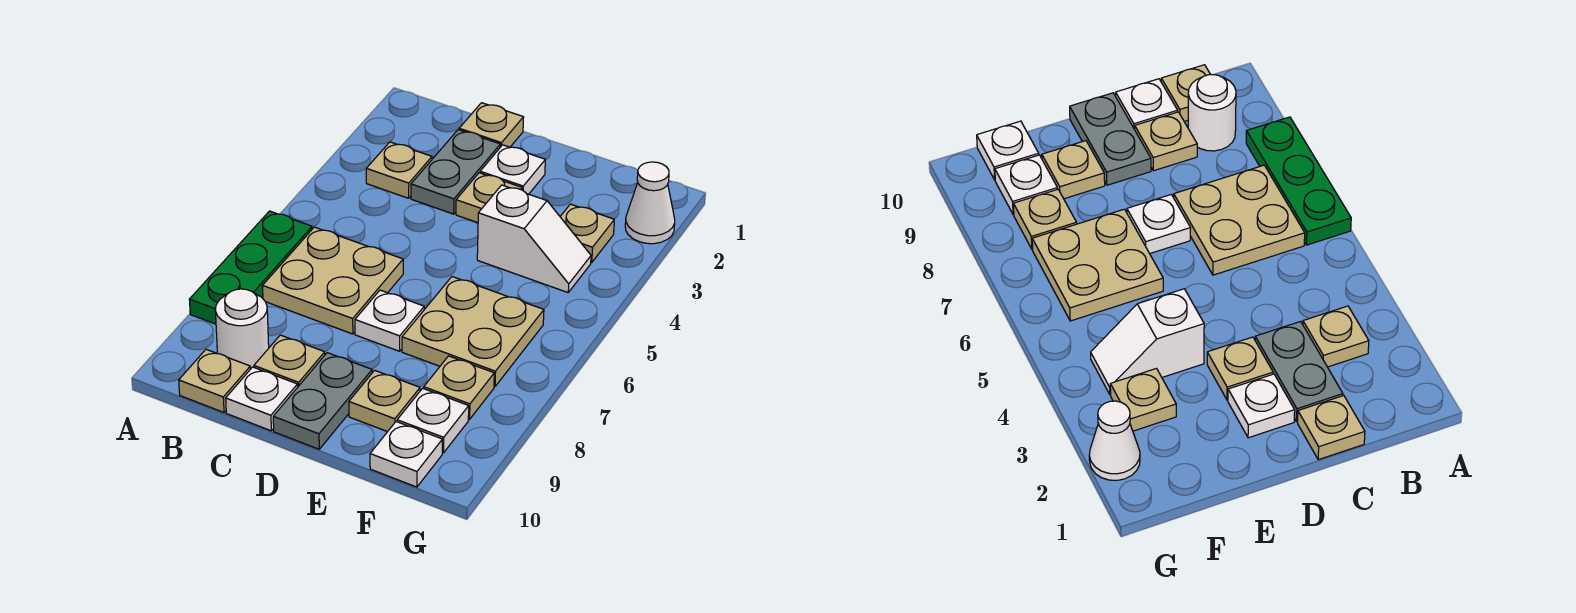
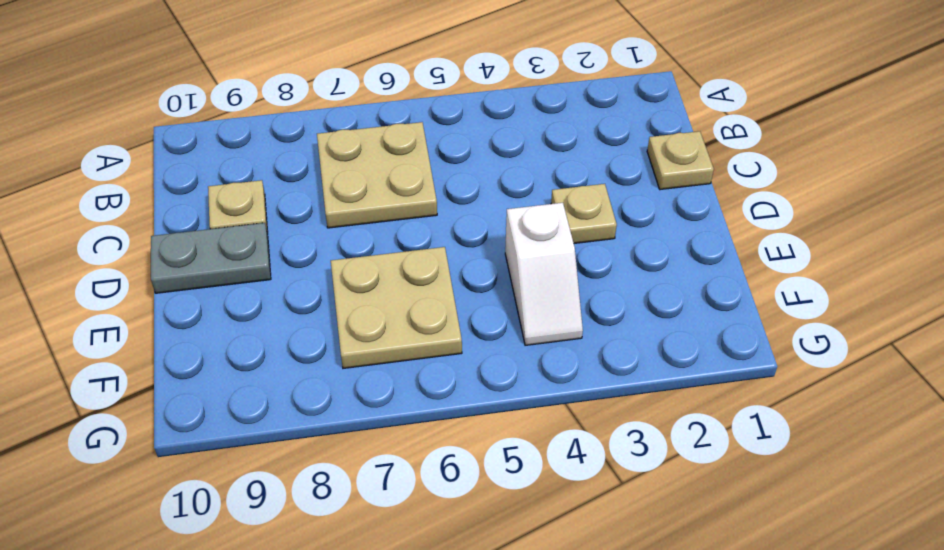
none -> green 1x3 plate [189,211,312,324]
none -> tan 1x1 plate [366,142,432,198]
none -> white 1x1 round brick [215,289,269,369]

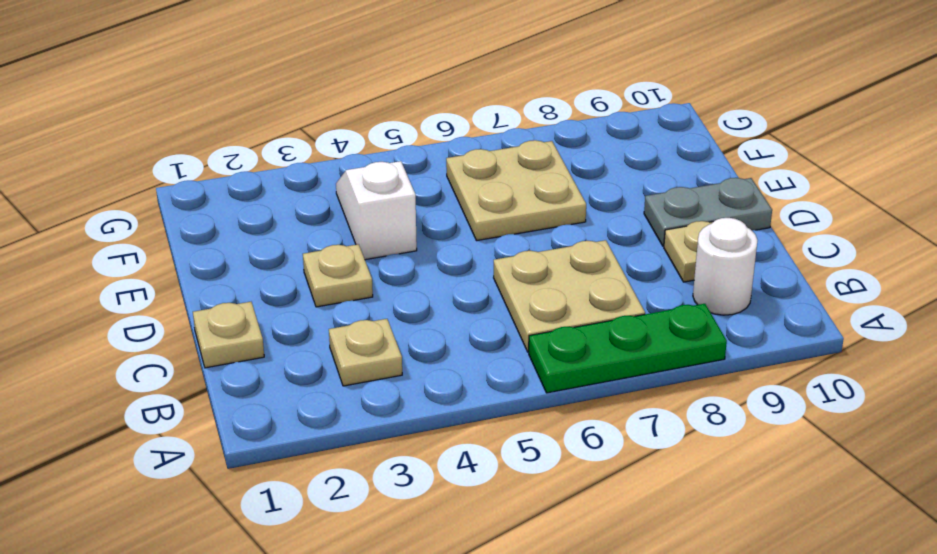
none -> tan 1x1 plate [179,349,250,412]
none -> grey 1x2 plate [411,130,500,214]
none -> white 1x1 plate [226,367,298,431]

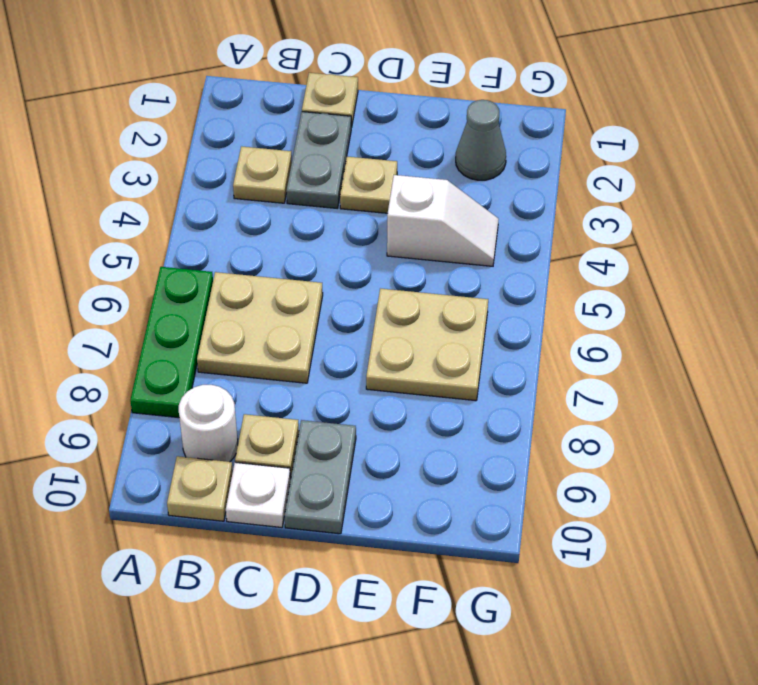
grey 1x1 cone [456,100,506,180] -> none
none -> white 1x1 plate [480,145,545,194]
none -> white 1x1 plate [355,290,424,351]
none -> tan 1x1 plate [349,370,420,432]

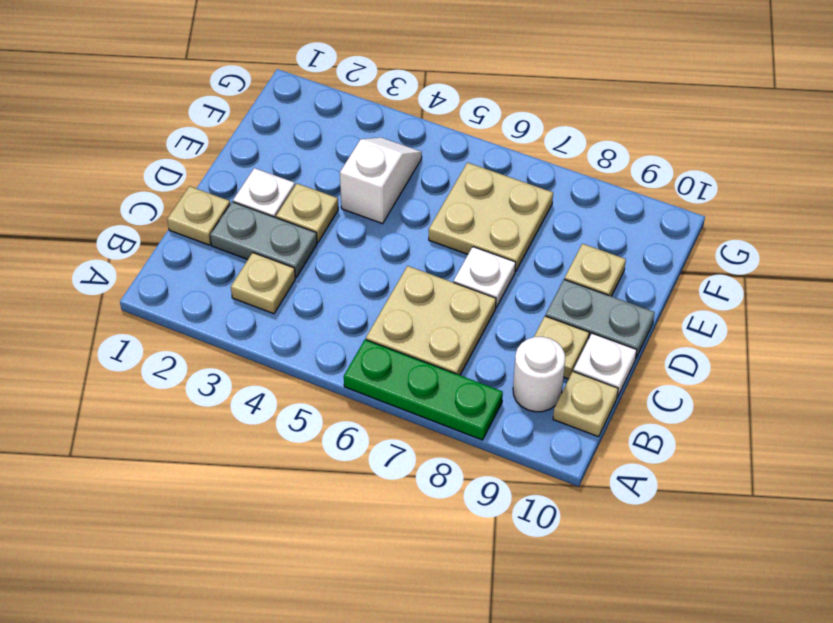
none -> tan 1x1 plate [560,204,614,263]
none -> tan 1x1 plate [424,356,494,419]
none -> white 1x1 plate [397,388,469,453]

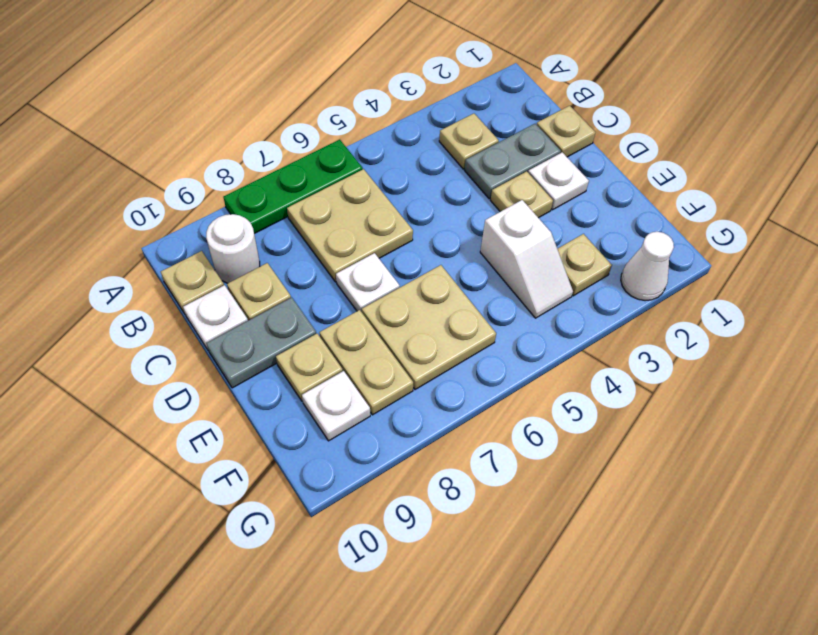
tan 1x2 plate [319,310,413,415] -> tan 1x1 plate [424,356,494,419]
none -> white 1x1 plate [370,422,443,487]

